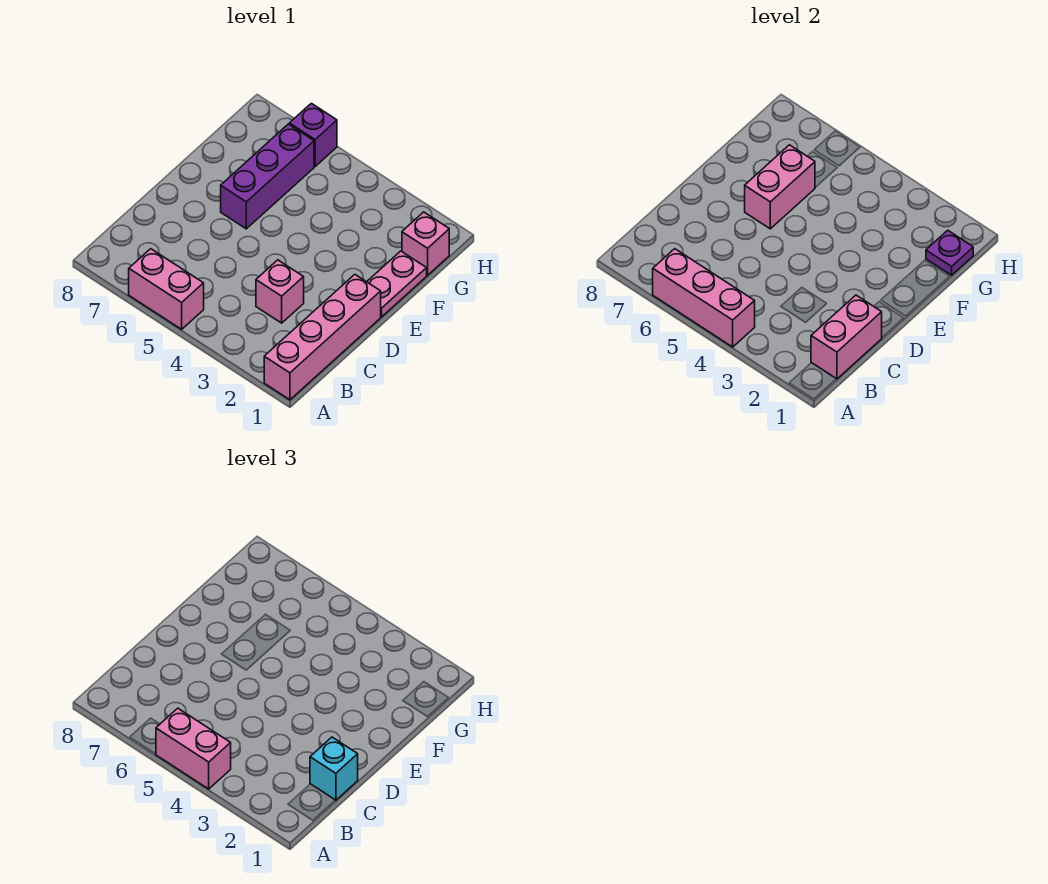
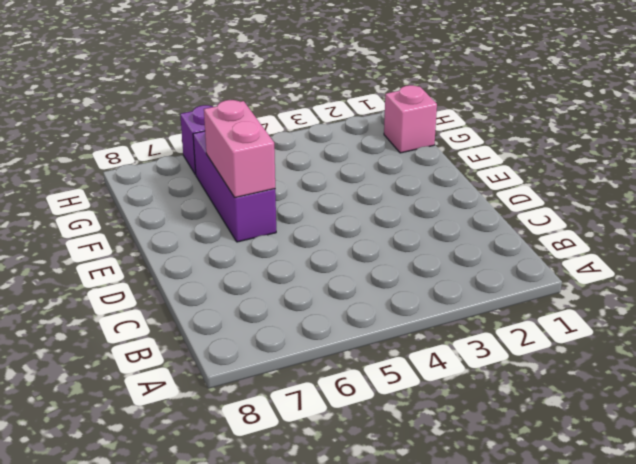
none -> pink 1x4 brick [264,275,381,400]
none -> pink 1x2 brick [129,249,204,329]
none -> pink 1x1 brick [256,260,304,323]

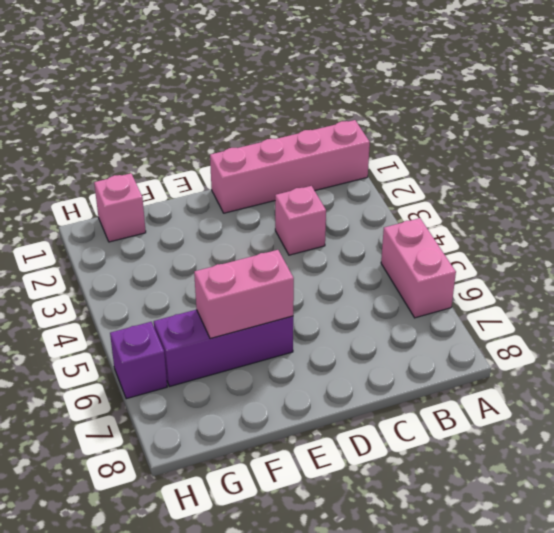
none -> pink 1x2 plate [367,251,427,317]
none -> pink 1x3 brick [653,249,755,347]
none -> pink 1x2 brick [811,295,882,379]

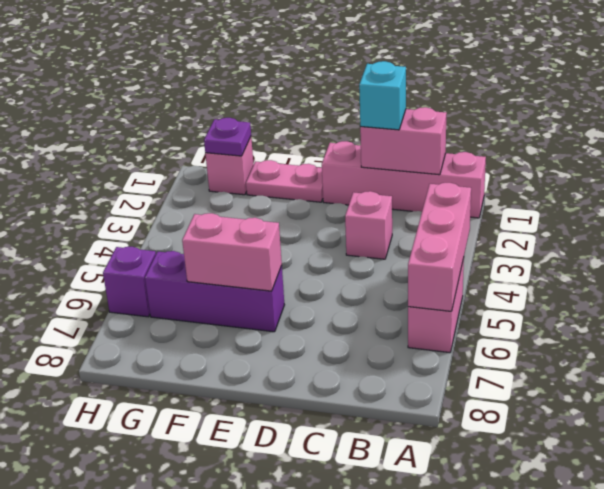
none -> pink 1x2 brick [156,708,231,789]

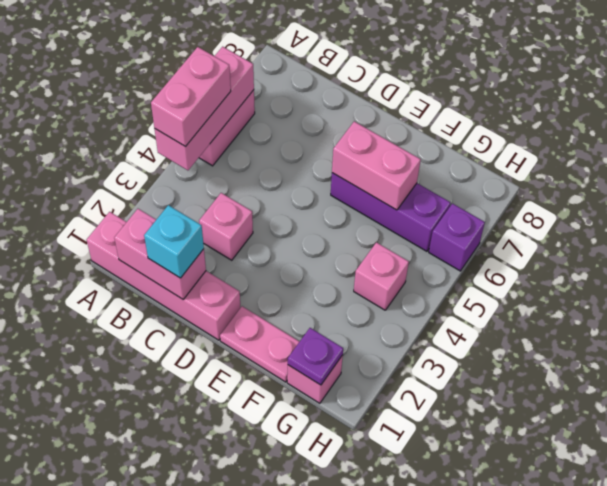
pink 1x1 brick [354,242,409,310] -> none

